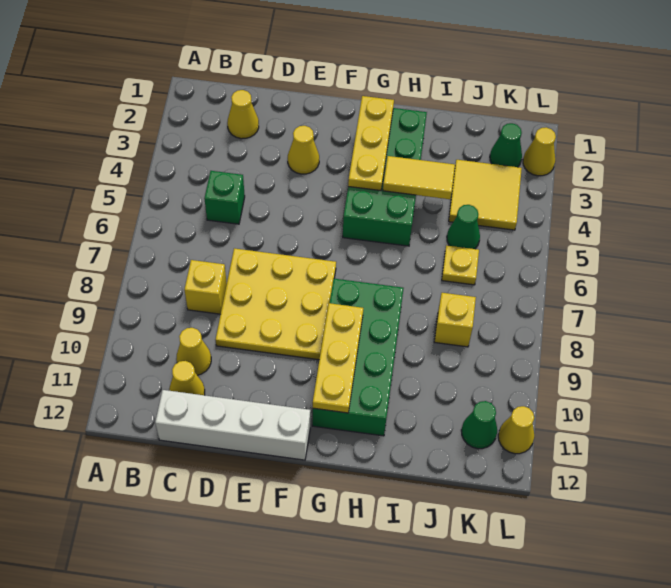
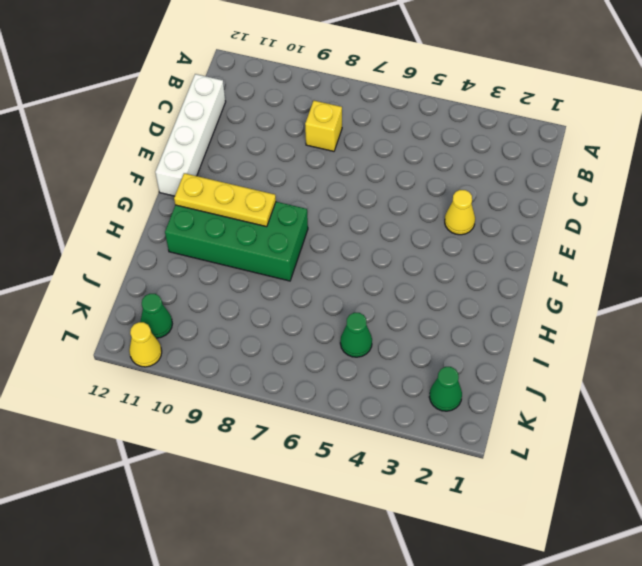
none -> yellow 1x1 cone [227,90,259,139]
none -> green 1x1 brick [204,171,245,224]
none -> yellow 1x1 cone [176,328,211,375]

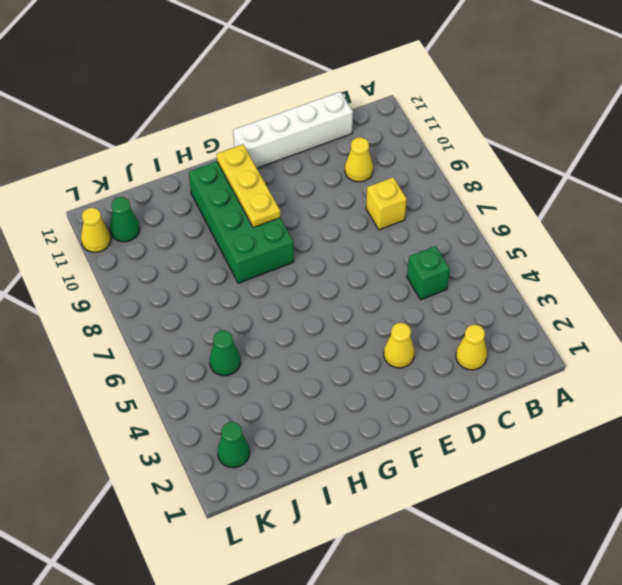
none -> yellow 1x1 cone [169,361,205,395]
none -> yellow 3x3 plate [216,248,336,360]
none -> green 2x4 brick [343,108,427,246]

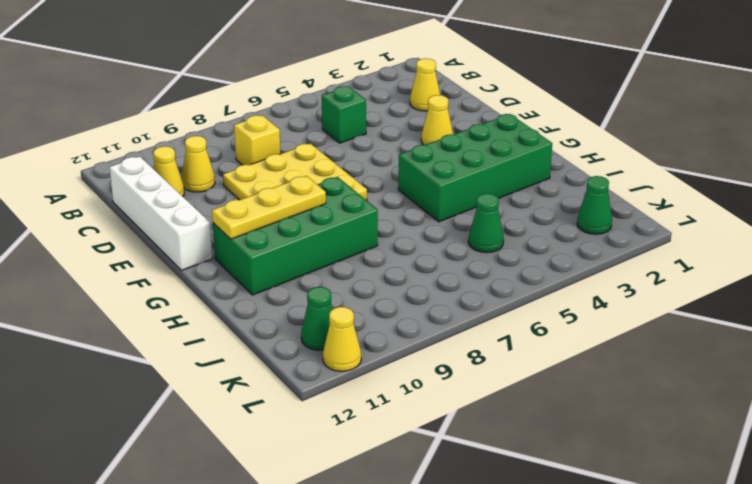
none -> yellow 2x2 tile [449,160,522,230]
none -> yellow 1x1 plate [442,245,479,285]
none -> yellow 1x1 brick [434,293,476,347]

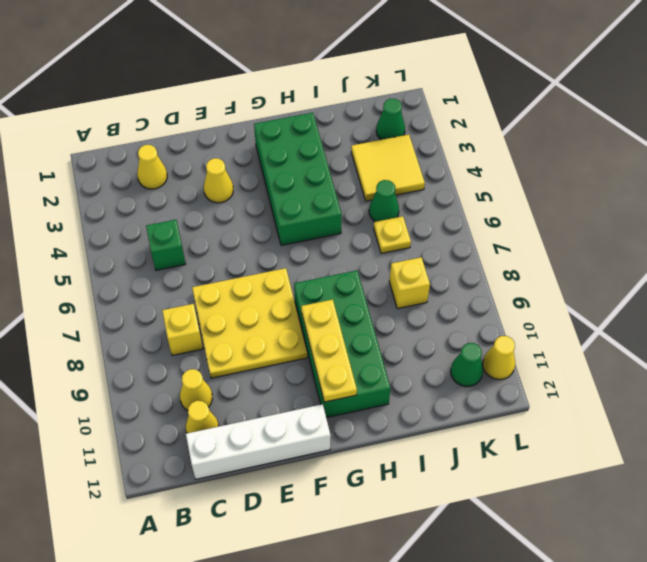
none -> yellow 1x1 cone [523,127,556,176]
none -> yellow 1x3 plate [348,96,394,191]
none -> yellow 1x2 tile [383,156,455,199]

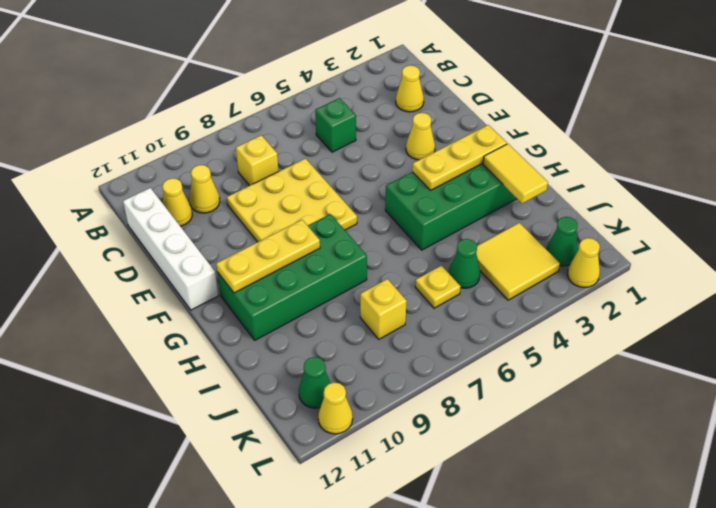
yellow 1x2 tile [483,144,548,203] -> yellow 1x2 tile moved to [383,156,455,199]

